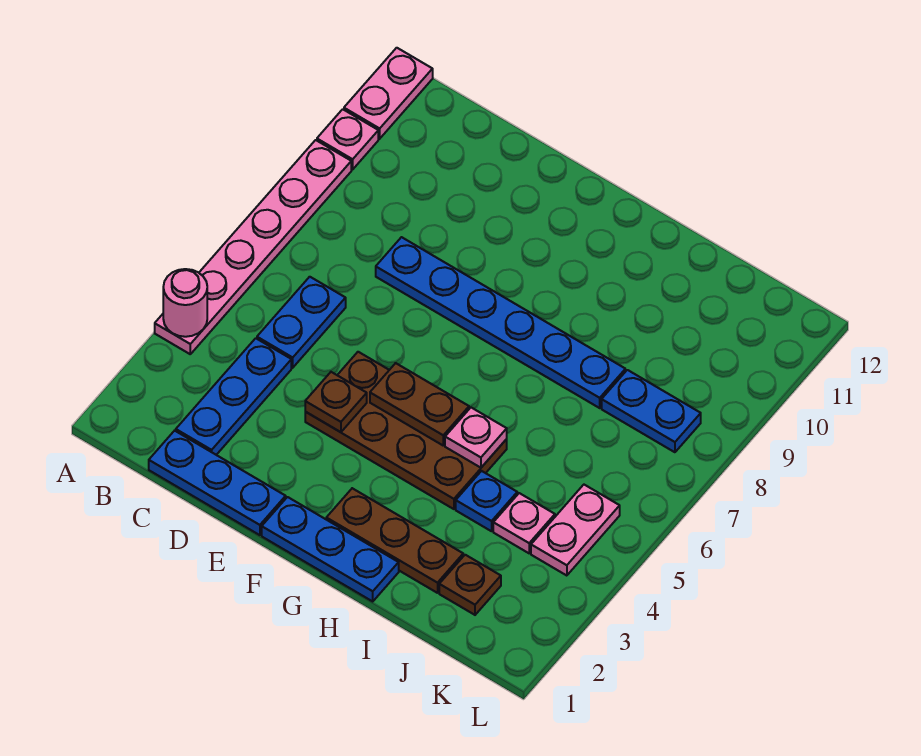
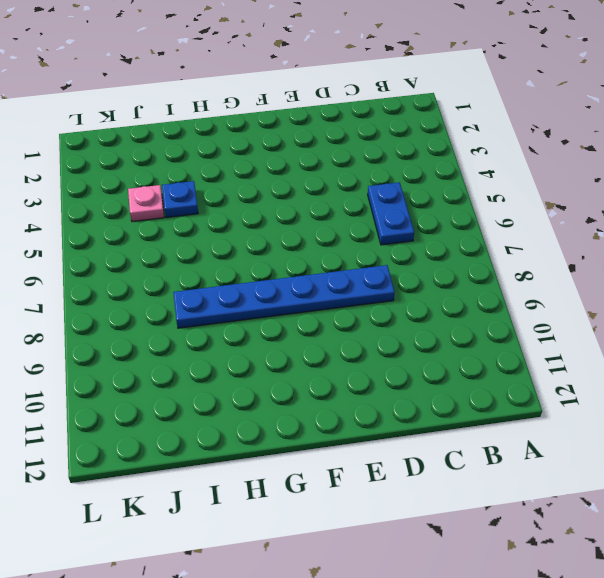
none -> pink 1x6 plate [155,140,351,354]
none -> pink 1x1 plate [317,109,378,169]
none -> pink 1x2 plate [344,48,433,139]

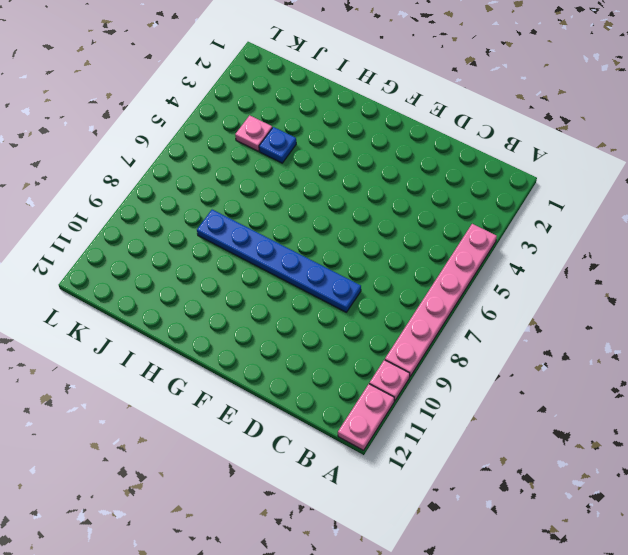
none -> blue 1x3 plate [149,431,286,535]
none -> blue 1x3 plate [176,338,291,455]
none -> blue 1x2 plate [257,277,346,368]

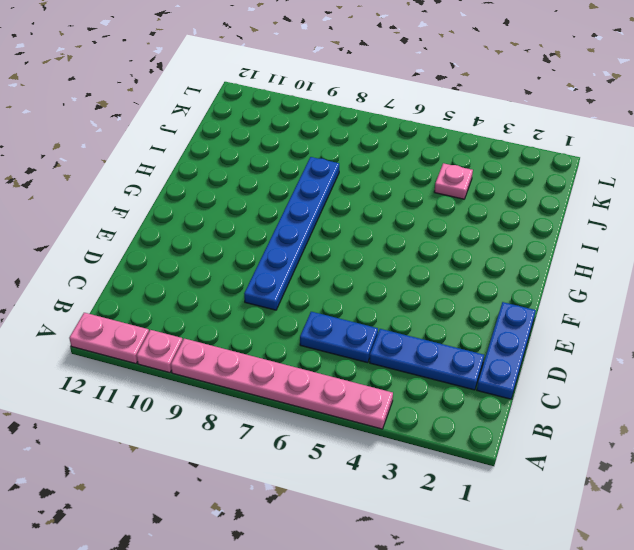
none -> brown 2x4 plate [305,352,507,509]
none -> blue 1x3 plate [262,497,399,601]
none -> brown 1x3 plate [326,488,463,593]

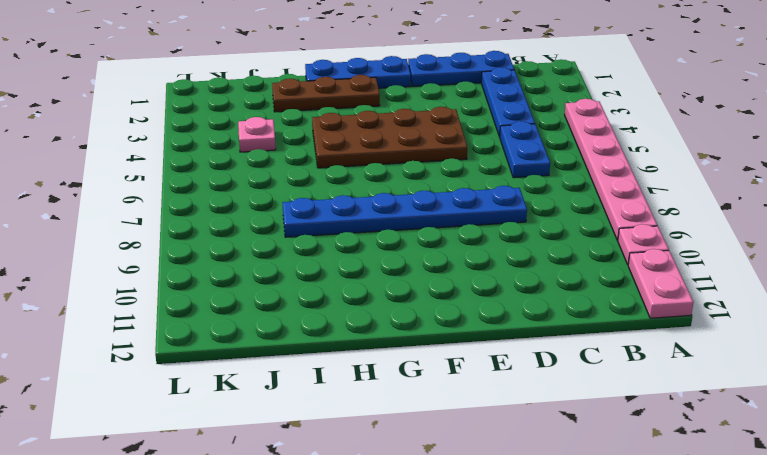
none -> blue 1x1 plate [456,471,517,531]
none -> brown 1x1 plate [439,555,501,615]
none -> blue 1x2 plate [602,370,701,452]

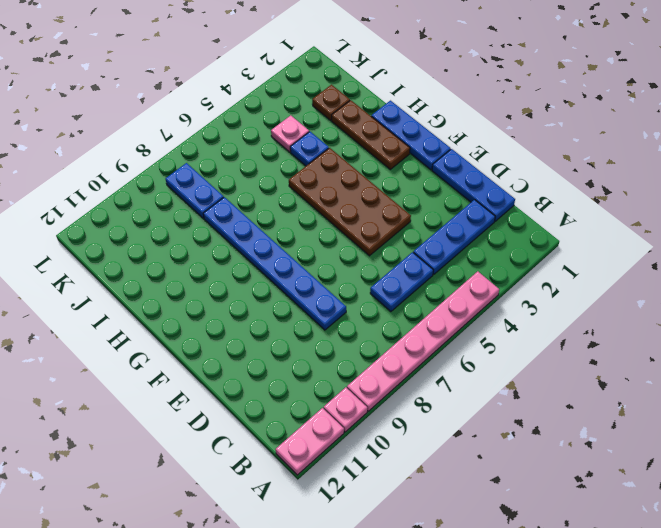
none -> pink 1x2 plate [531,485,620,576]
none -> pink 1x1 round brick [163,269,207,337]
none -> brown 1x1 plate [305,372,367,432]

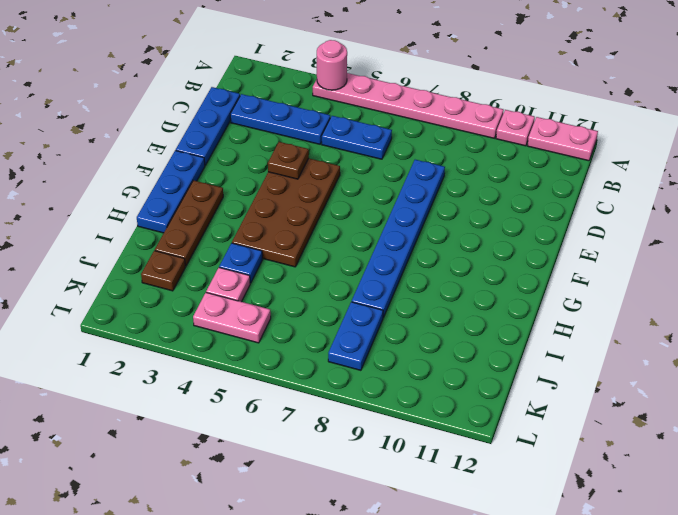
none -> brown 1x2 plate [370,363,469,445]
none -> pink 1x1 plate [445,408,507,468]

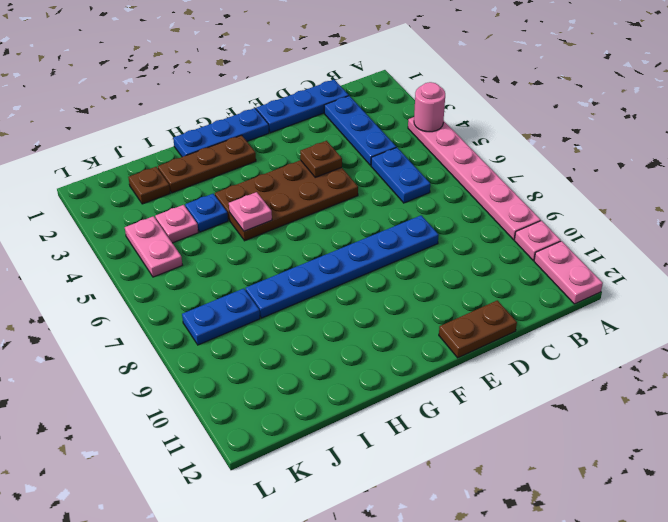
brown 1x2 plate [439,300,517,358] -> brown 1x2 plate moved to [370,363,469,445]

